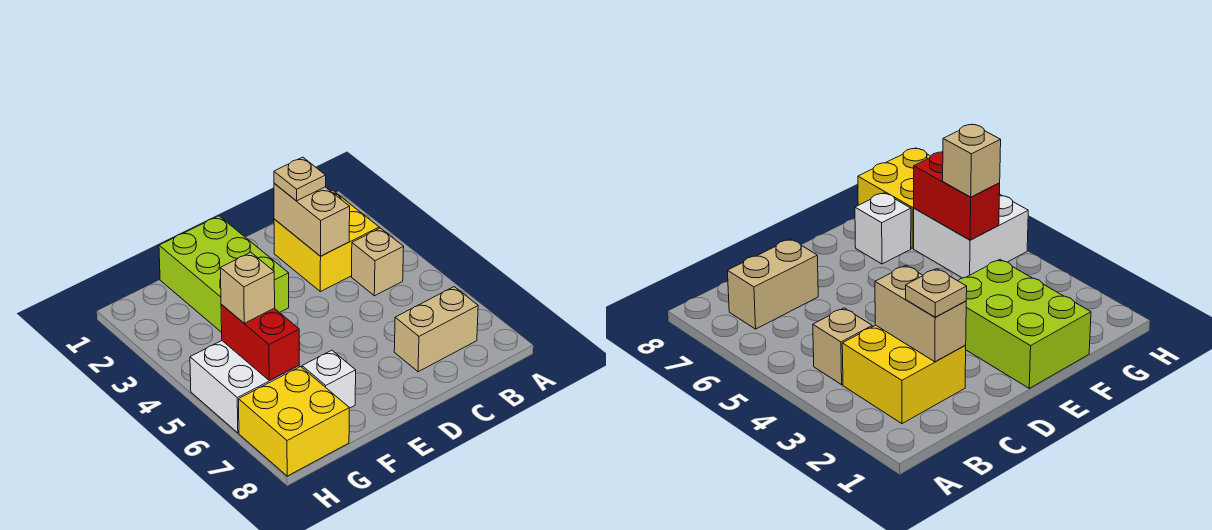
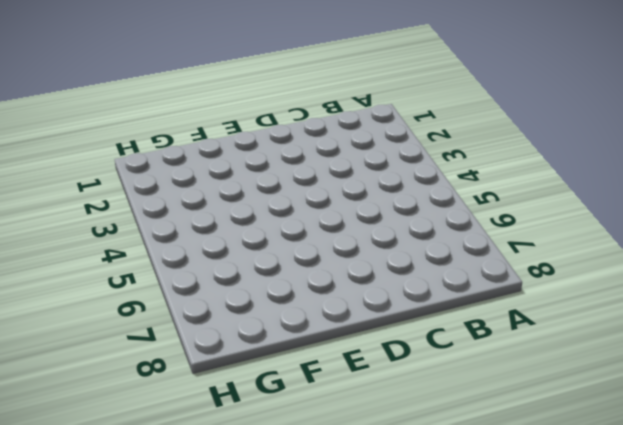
none -> yellow 2x2 brick [274,190,379,292]
none -> tan 1x1 brick [352,228,404,296]

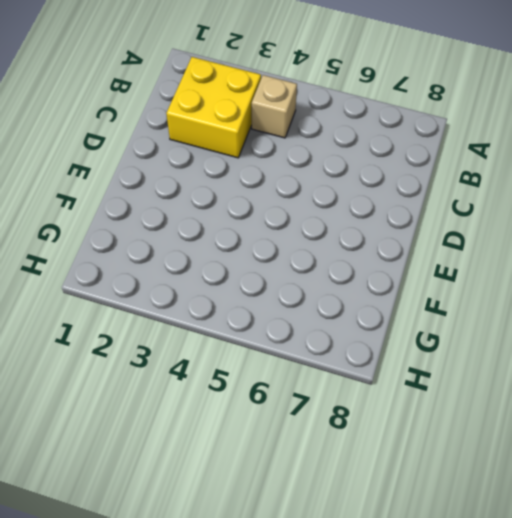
none -> tan 1x2 brick [394,287,478,372]
none -> lime 2x3 brick [159,216,289,332]

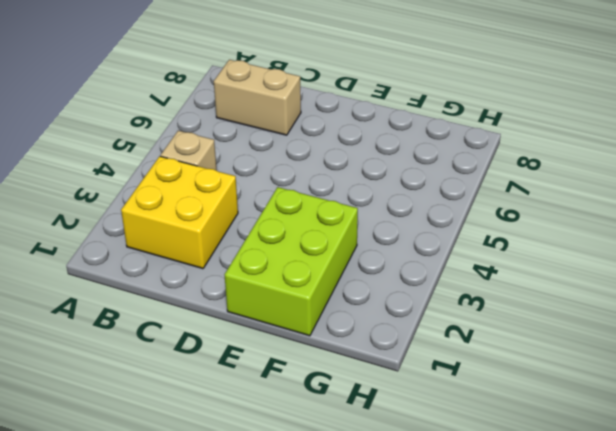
none -> white 1x1 brick [302,350,356,408]
none -> white 2x2 brick [190,341,299,433]

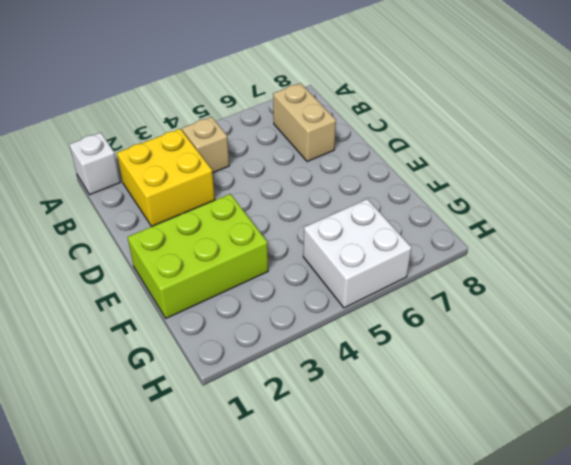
white 1x1 brick [69,133,120,195] -> white 1x1 brick moved to [302,350,356,408]
none -> yellow 2x2 brick [239,367,349,476]
none -> tan 1x2 brick [274,183,350,256]

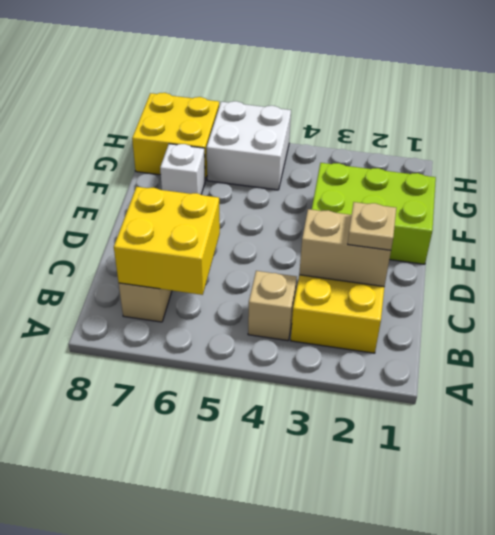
yellow 2x2 brick [114,187,220,295] -> none
none -> red 1x2 brick [221,305,299,381]
none -> tan 1x1 brick [220,252,275,323]

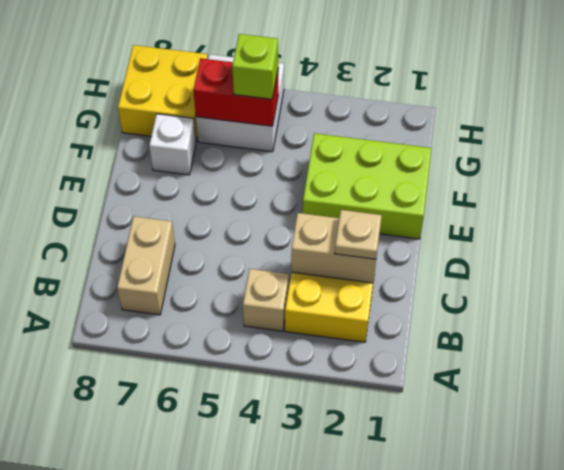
lime 1x1 brick [232,34,278,99] -> tan 1x1 brick [220,252,275,323]

